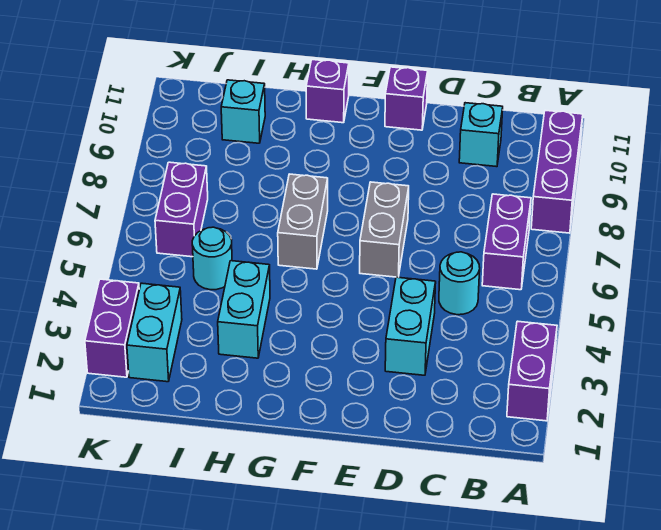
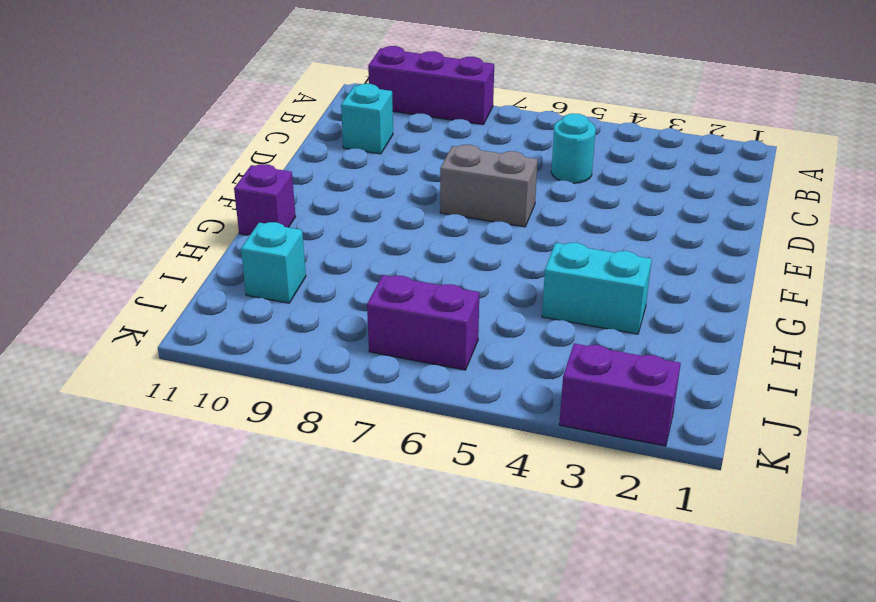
none -> purple 1x2 brick [507,321,557,421]
none -> purple 1x2 brick [482,194,531,290]
none -> cyan 1x2 brick [385,277,436,375]

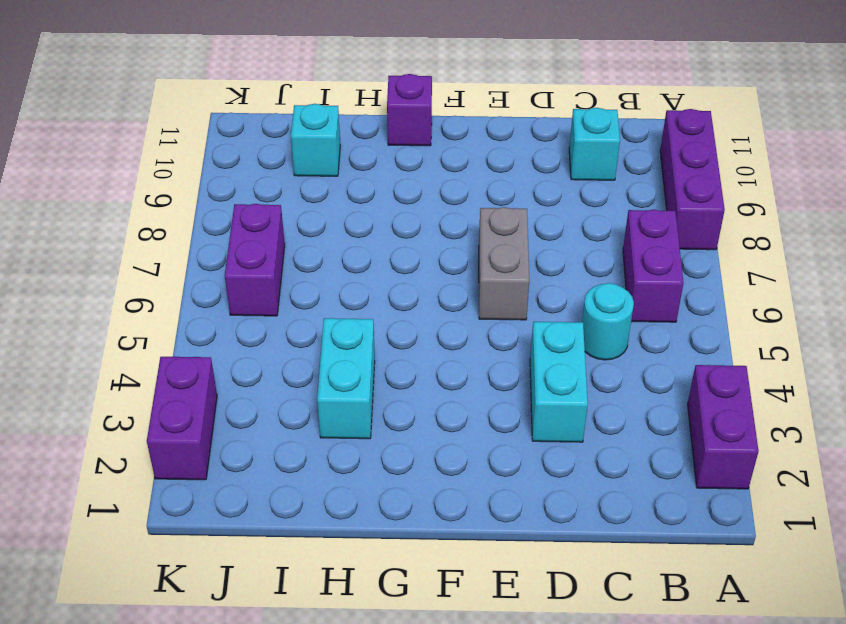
none -> purple 1x1 brick [385,67,428,130]
none -> grey 1x2 brick [278,174,328,269]
none -> cyan 1x1 round brick [192,227,232,290]

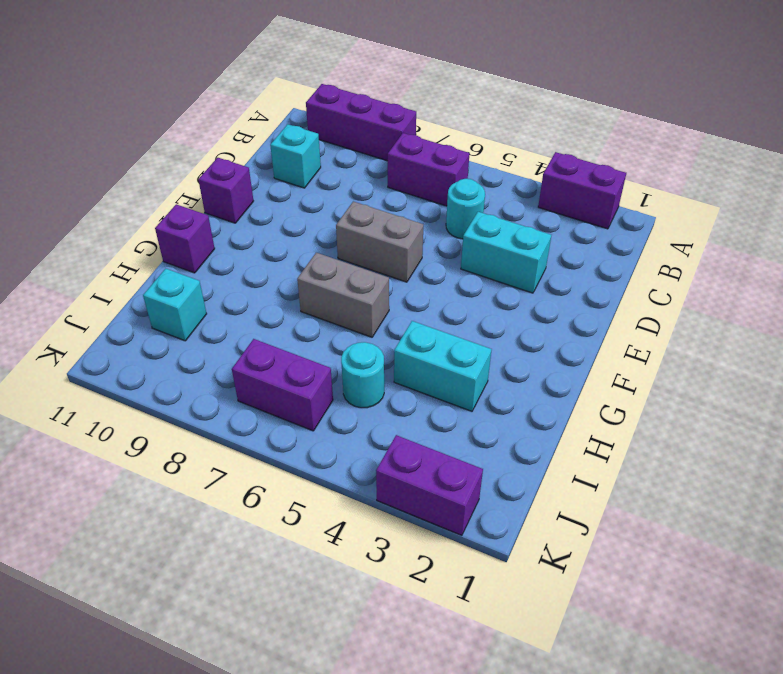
none -> cyan 1x2 brick [127,283,182,382]

